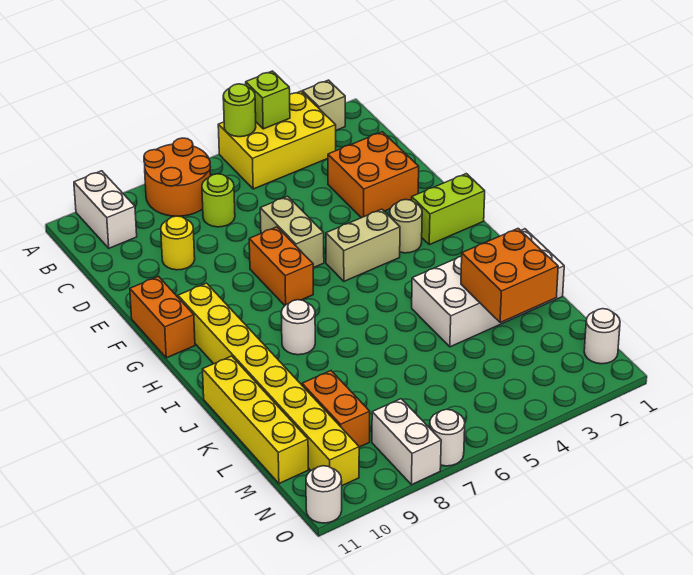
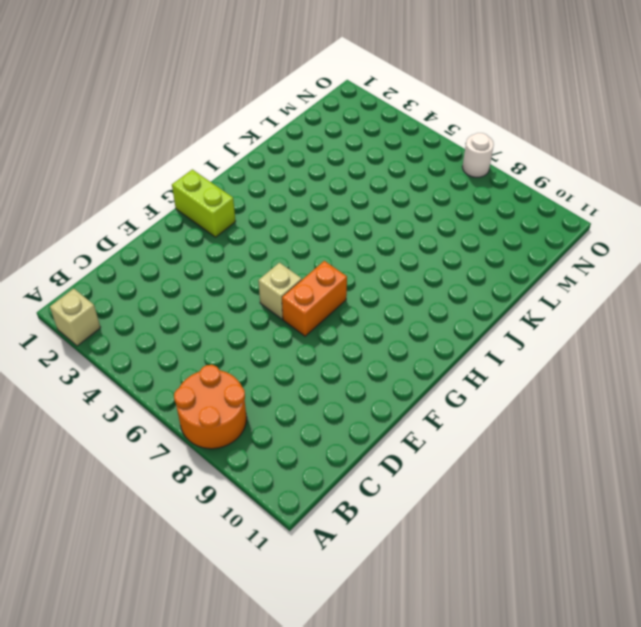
tan 1x1 brick [258,263,302,319] -> tan 1x2 brick [260,196,324,268]
none -> yellow 2x3 brick [218,91,336,189]
none -> white 1x2 brick [74,171,137,248]
none -> lime 1x1 round brick [202,174,235,227]

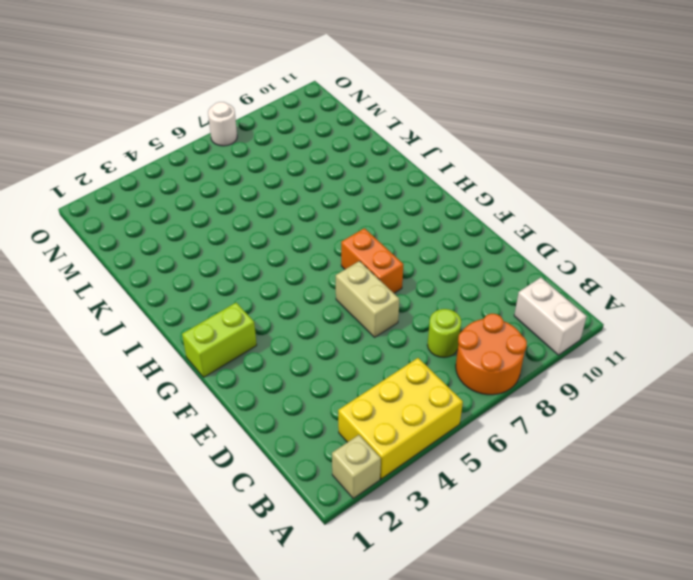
none -> orange 2x2 brick [328,132,419,218]
none -> yellow 1x1 round brick [161,216,195,270]
none -> orange 1x2 brick [130,277,195,358]

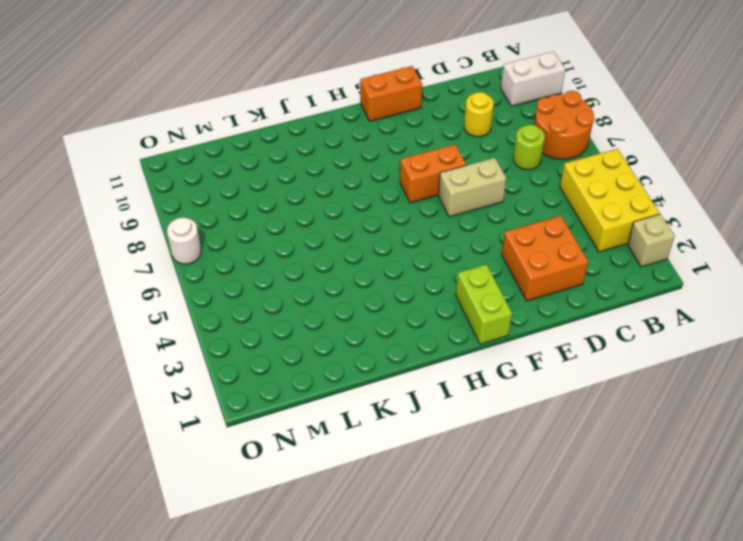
none -> tan 1x1 round brick [390,200,422,253]
none -> tan 1x2 brick [326,209,400,281]
none -> yellow 1x8 brick [178,283,359,486]

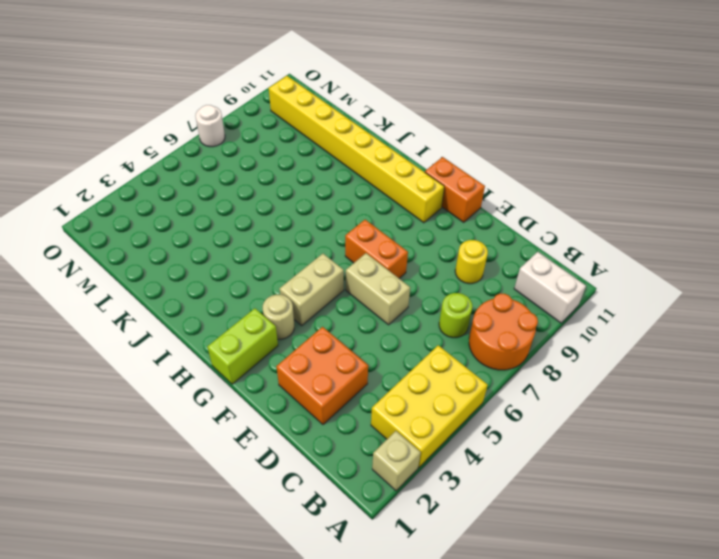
none -> white 1x1 round brick [281,300,315,355]
none -> white 2x4 brick [412,229,564,347]
none -> yellow 1x4 brick [203,356,308,484]

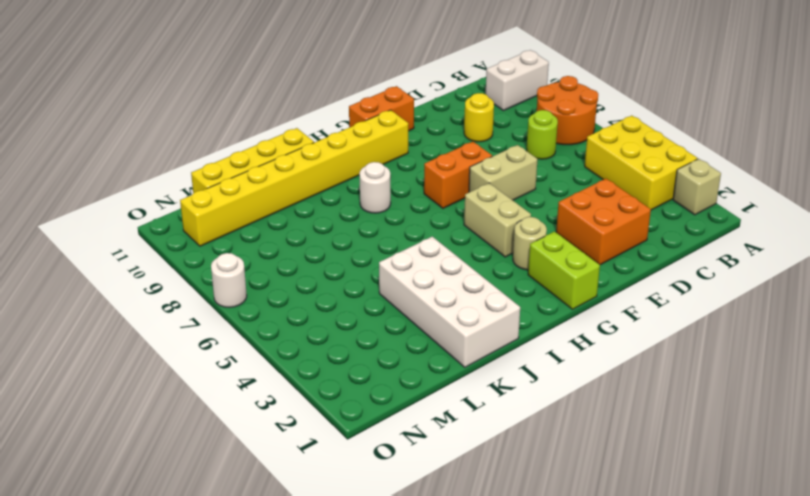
none -> orange 1x2 brick [302,371,370,447]
none -> white 1x1 round brick [584,309,620,364]
none -> white 1x2 brick [372,399,441,485]

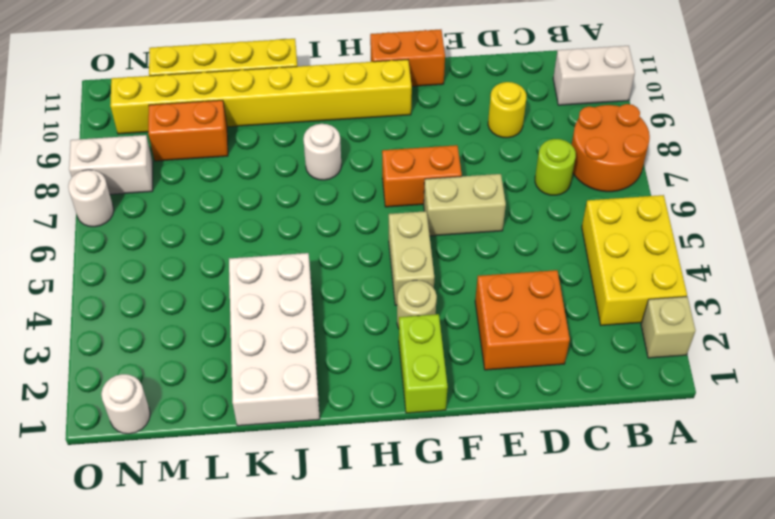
none -> white 1x1 round brick [306,466,342,523]
none -> lime 1x1 brick [246,71,290,129]
none -> lime 1x1 round brick [223,84,256,137]

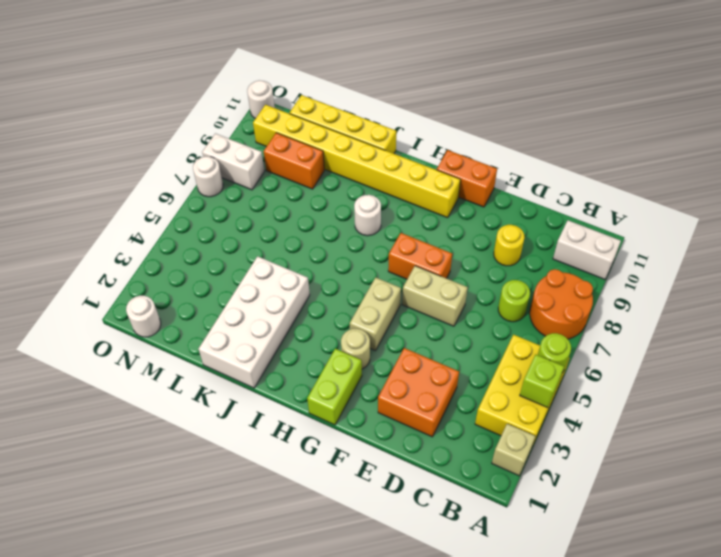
none -> orange 2x2 brick [461,229,558,323]

